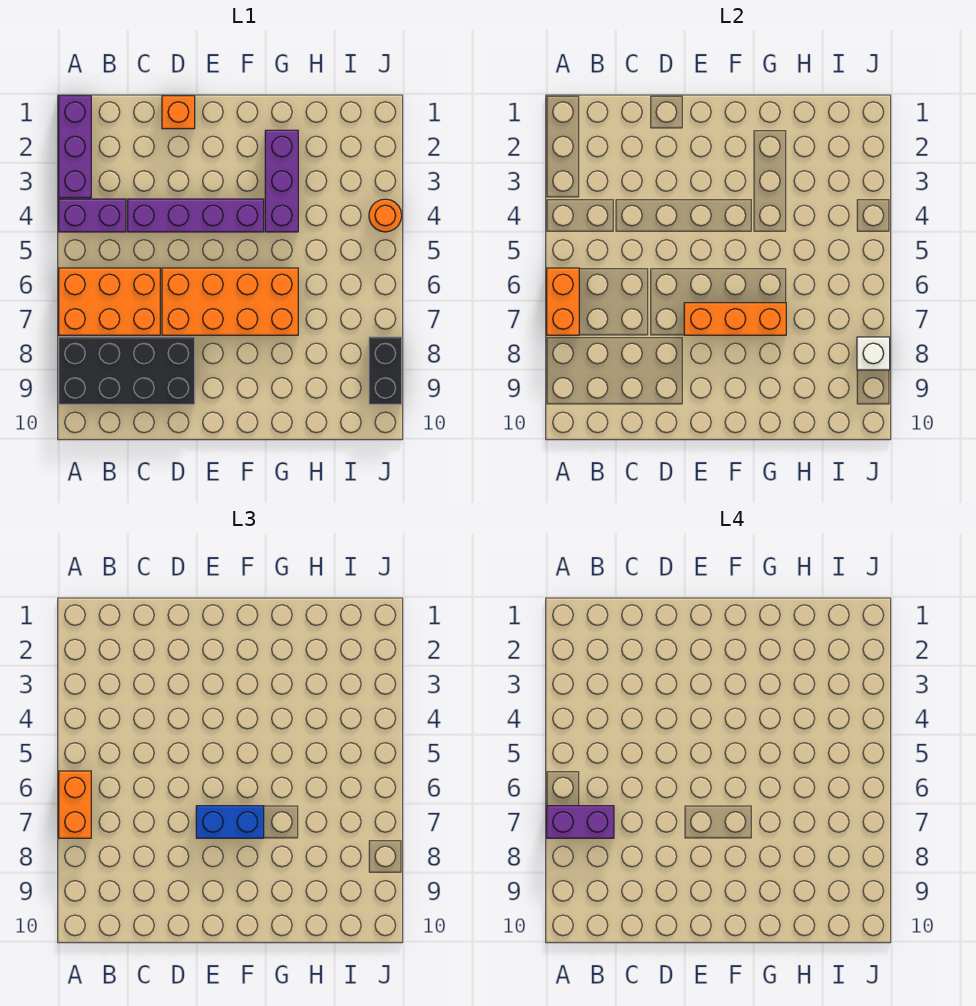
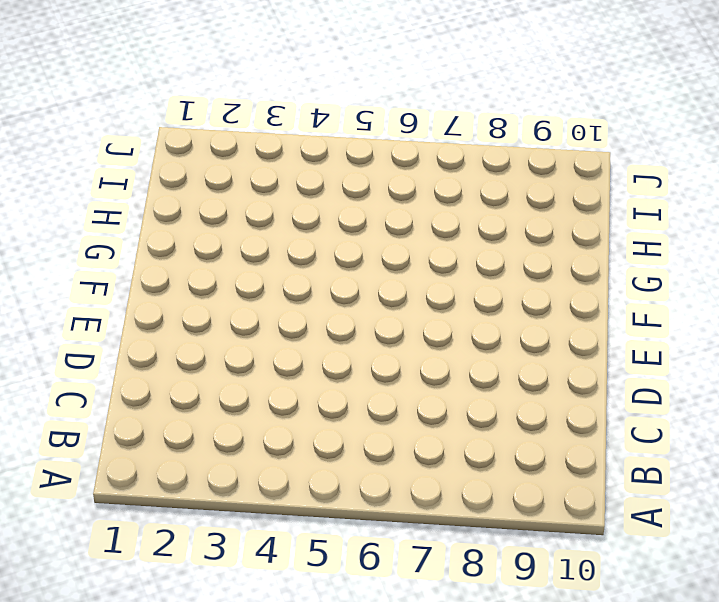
none -> purple 1x3 brick [59,96,91,198]
none -> purple 1x2 brick [59,199,126,232]
none -> orange 2x3 brick [59,268,160,335]

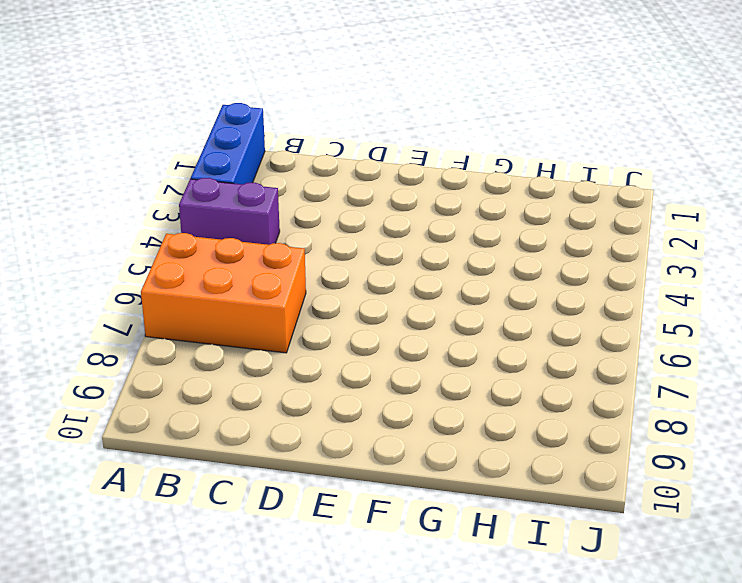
blue 1x3 brick [191,103,265,184] -> purple 1x3 brick [59,96,91,198]
none -> black 2x4 brick [59,337,195,404]
none -> purple 1x4 brick [128,199,264,232]
none -> orange 1x1 brick [162,96,195,129]

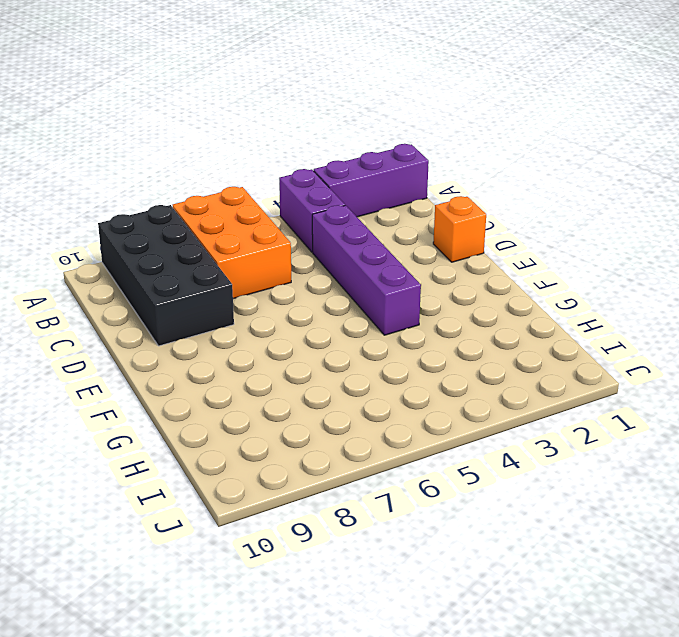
none -> orange 2x4 brick [162,268,298,335]
none -> purple 1x3 brick [265,130,298,232]
none -> orange 1x1 round brick [369,199,402,232]

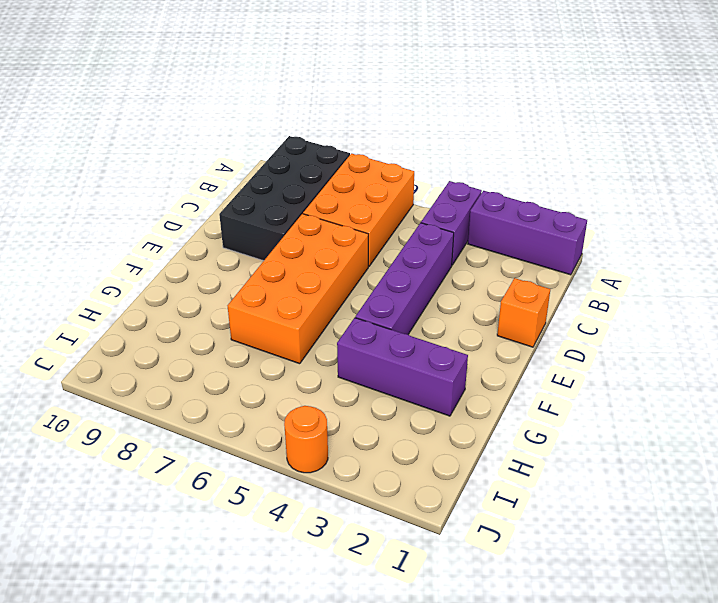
none -> black 1x2 brick [369,337,402,404]
none -> orange 1x2 brick [547,268,579,335]
none -> orange 1x3 brick [684,303,786,335]

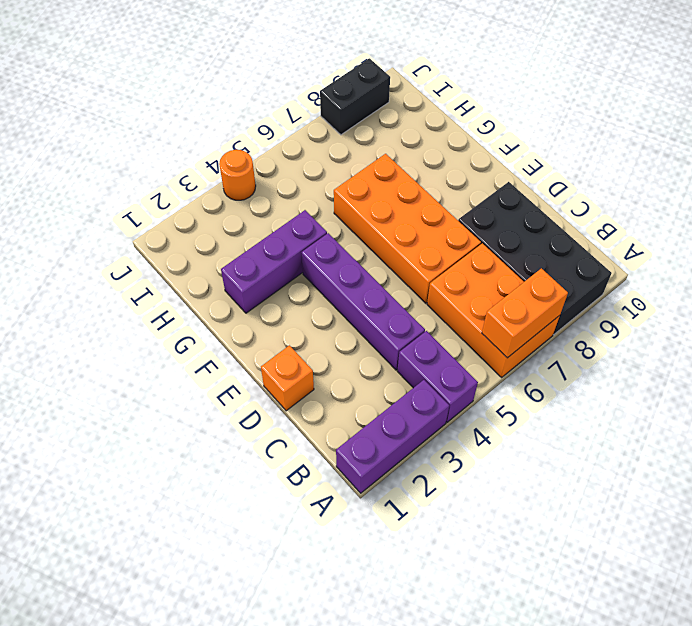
none -> orange 1x3 brick [684,303,786,335]
none -> white 1x1 brick [857,337,890,370]
none -> orange 1x2 brick [59,771,91,838]

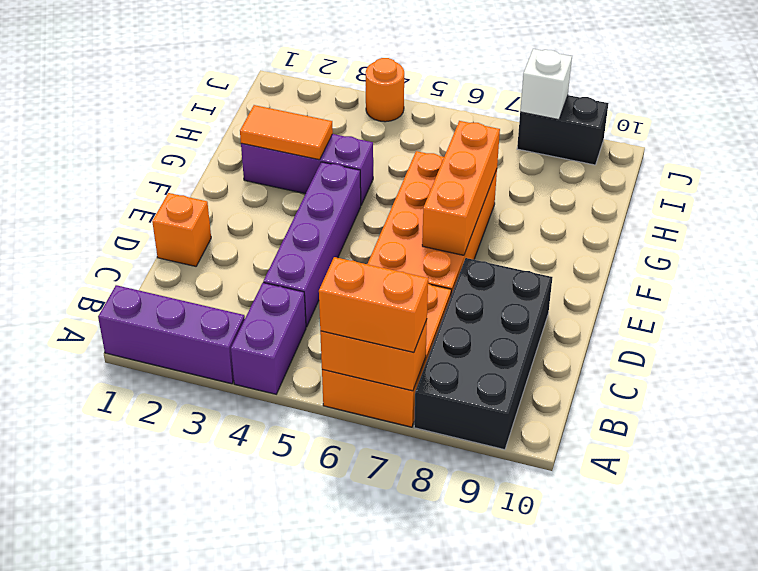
orange 1x2 tile [240,105,333,160] -> none
none -> blue 1x2 brick [196,806,264,838]
none -> purple 1x2 brick [547,806,614,838]

